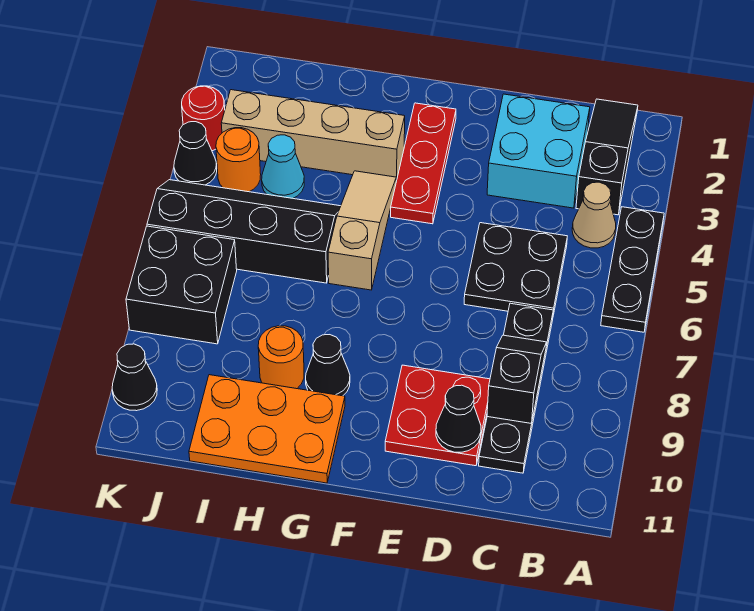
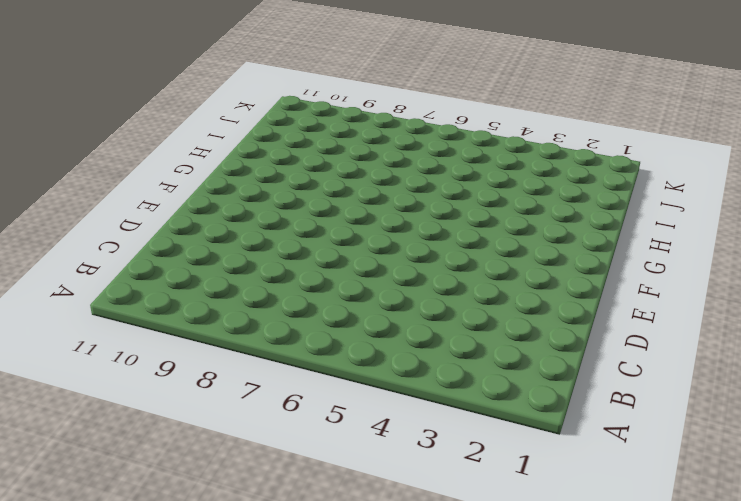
none -> black 1x3 plate [601,207,664,332]
none -> black 1x3 slope [576,99,638,215]
none -> tan 1x1 cone [572,182,616,248]

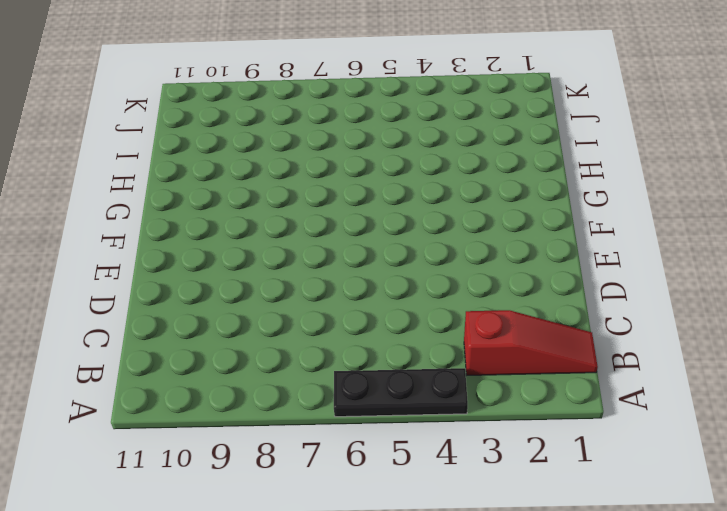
red 1x3 slope [464,310,598,375] -> black 1x3 slope [576,99,638,215]
none -> tan 1x1 cone [572,182,616,248]
none -> cyan 2x2 brick [487,94,590,208]
none -> black 2x2 plate [464,223,567,315]

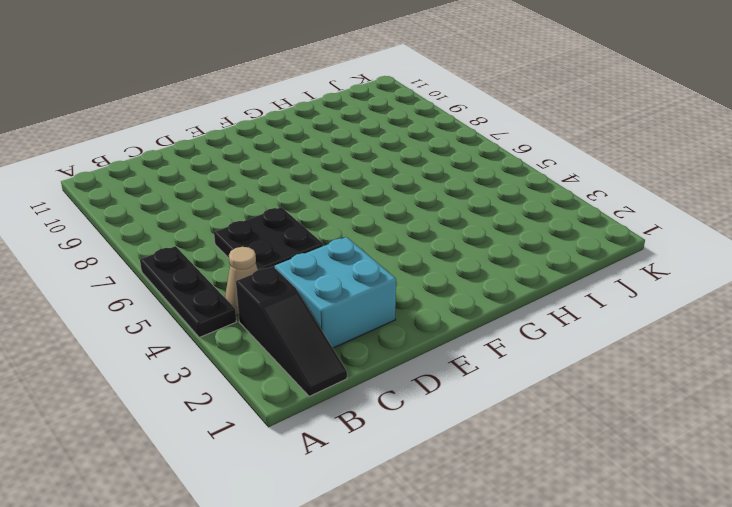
none -> black 1x4 plate [479,303,553,473]
none -> red 2x2 plate [385,365,490,466]
none -> red 1x3 plate [391,103,456,224]

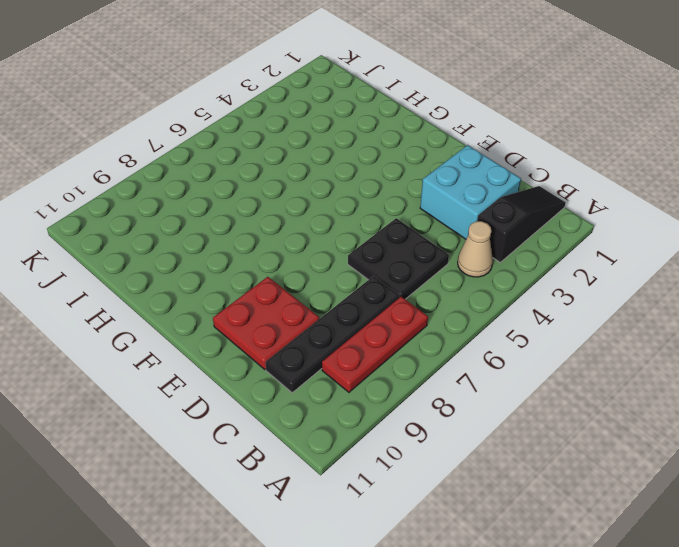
red 1x3 plate [322,297,428,392] -> red 1x3 plate moved to [391,103,456,224]
none -> black 1x3 plate [601,207,664,332]
none -> tan 1x4 brick [221,90,405,181]
none -> tan 1x3 slope [328,171,396,290]

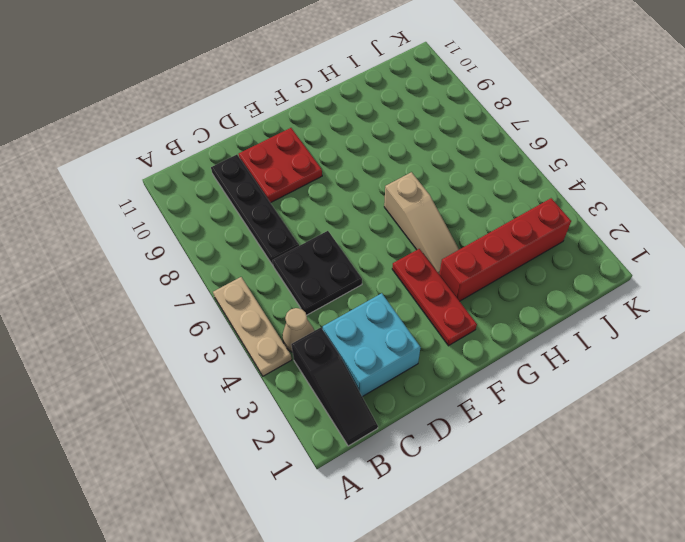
tan 1x3 plate [213,277,292,376] -> black 1x3 plate [601,207,664,332]
red 1x4 brick [439,198,571,301] -> tan 1x4 brick [221,90,405,181]
none -> black 1x1 cone [306,335,350,396]
none -> orange 2x3 plate [189,375,345,483]
none -> black 2x4 slope [147,180,341,283]

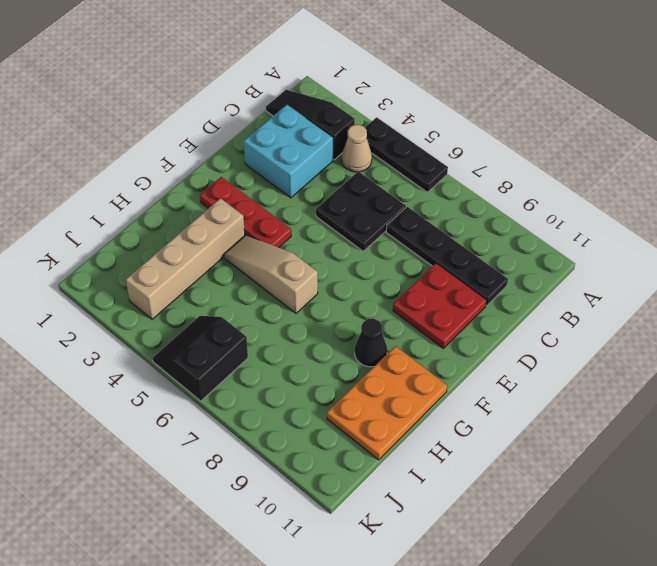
black 2x2 slope [152,316,248,401] -> black 2x4 slope [147,180,341,283]
none -> orange 1x1 round brick [258,326,304,389]
none -> cyan 1x1 cone [262,135,304,198]
none -> orange 1x1 round brick [216,128,261,192]

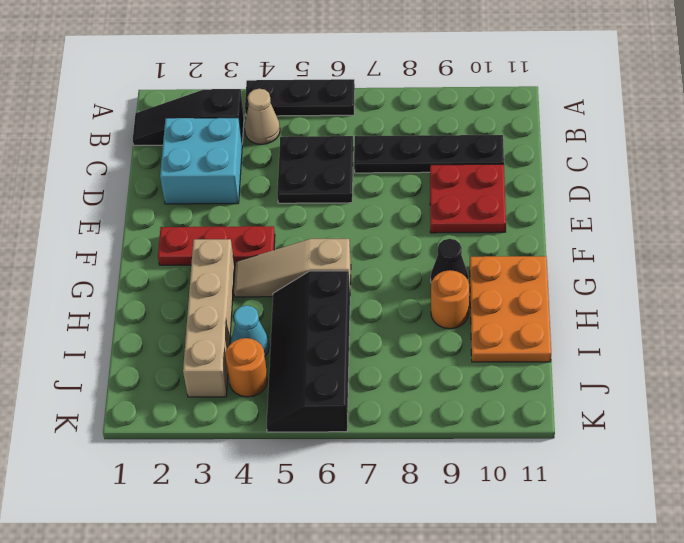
none -> black 2x2 brick [126,226,237,344]
none -> red 1x1 round brick [182,86,225,151]
none -> black 1x1 cone [174,122,217,185]

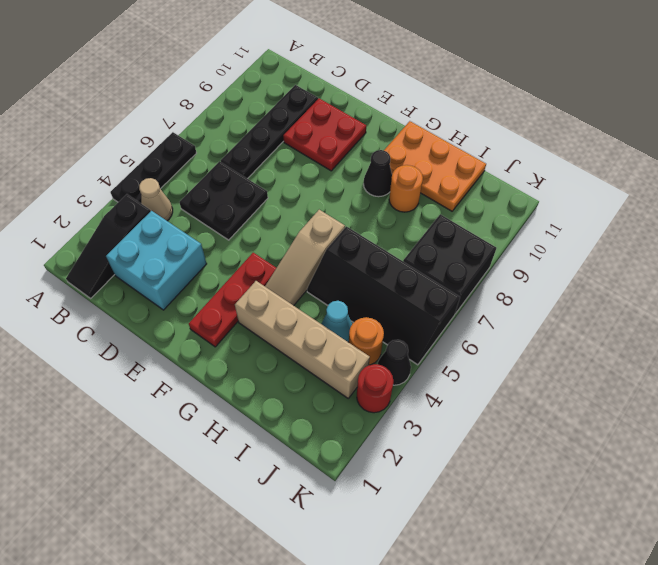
none -> black 1x1 cone [112,344,157,411]
none -> black 1x2 slope [487,335,547,424]
none -> black 1x1 cone [436,385,481,452]

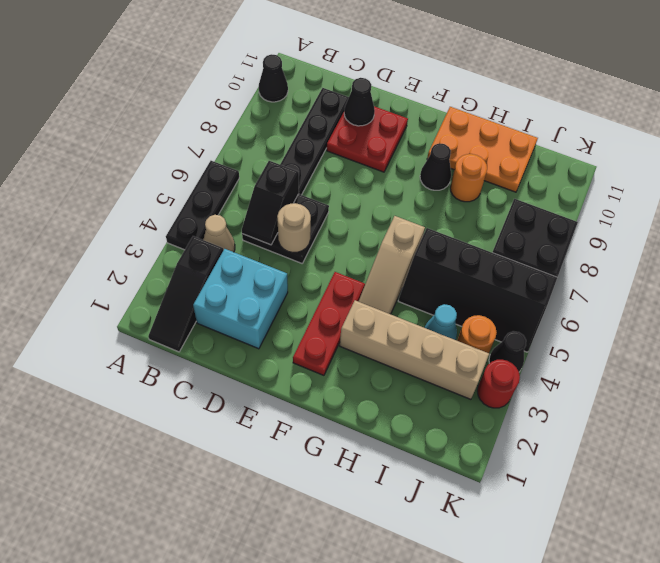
black 1x1 cone [259,54,288,102] -> black 1x1 cone moved to [112,344,157,411]
black 1x2 slope [242,161,299,245] -> black 1x2 slope moved to [487,335,547,424]
tan 1x1 round brick [277,203,311,253] -> none

